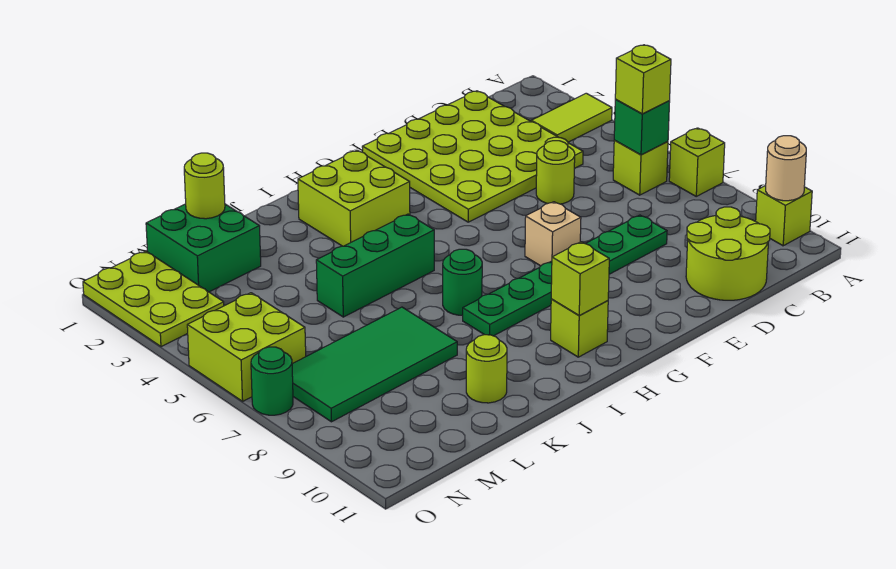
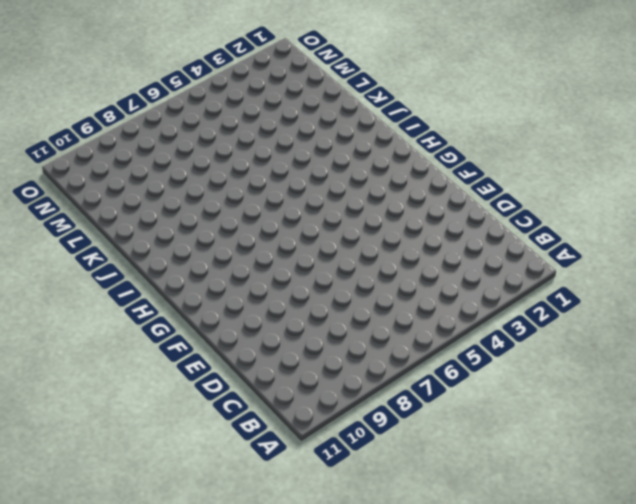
none -> lime 1x2 tile [531,93,612,142]
none -> lime 1x1 brick [669,128,725,196]
none -> lime 1x1 brick [756,186,812,246]

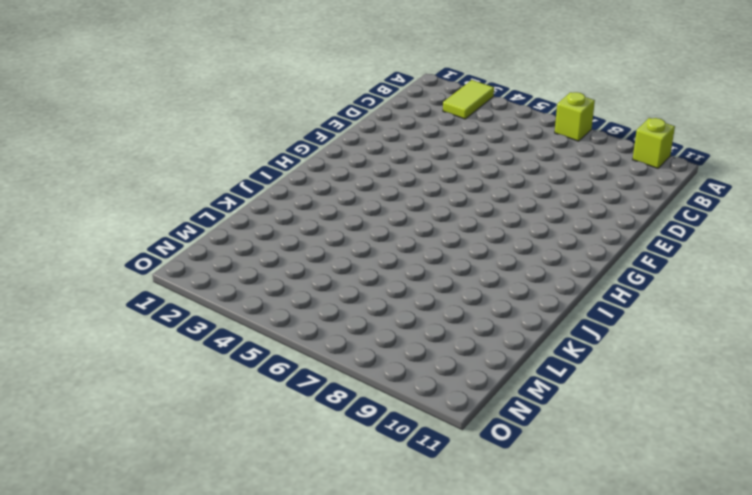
none -> lime 1x1 brick [613,140,668,195]
none -> lime 4x4 plate [362,91,583,222]
none -> lime 2x2 round brick [686,207,770,300]

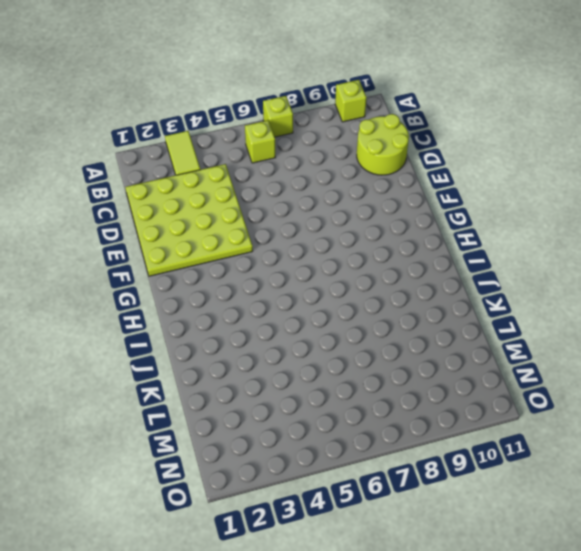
none -> lime 1x1 round brick [536,141,575,204]
none -> green 1x6 plate [463,215,667,336]
none -> tan 1x1 brick [525,202,581,266]

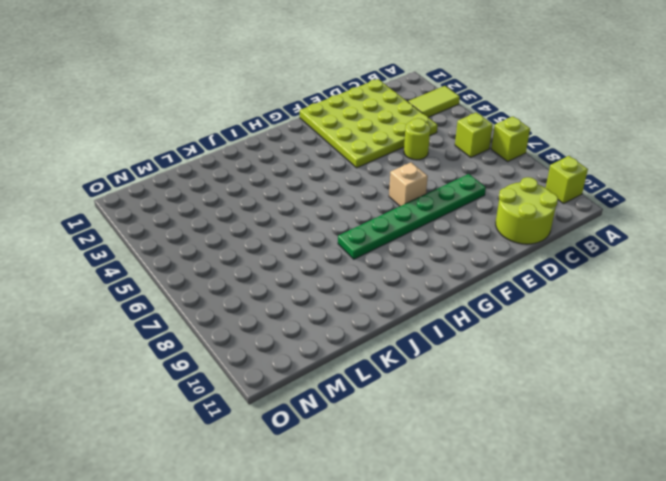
none -> lime 2x2 brick [298,150,410,246]
none -> lime 1x1 brick [551,299,608,357]
none -> green 1x3 brick [316,214,434,317]

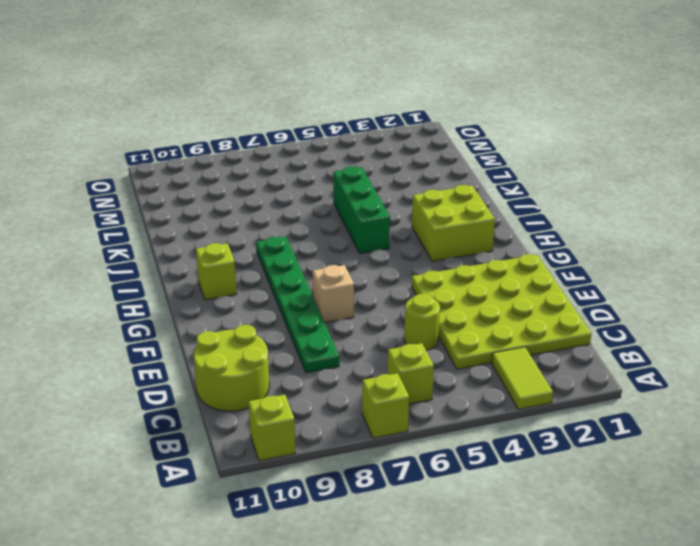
none -> green 1x1 round brick [443,249,482,315]
none -> green 2x4 tile [292,307,457,422]
none -> lime 1x1 round brick [466,335,507,403]

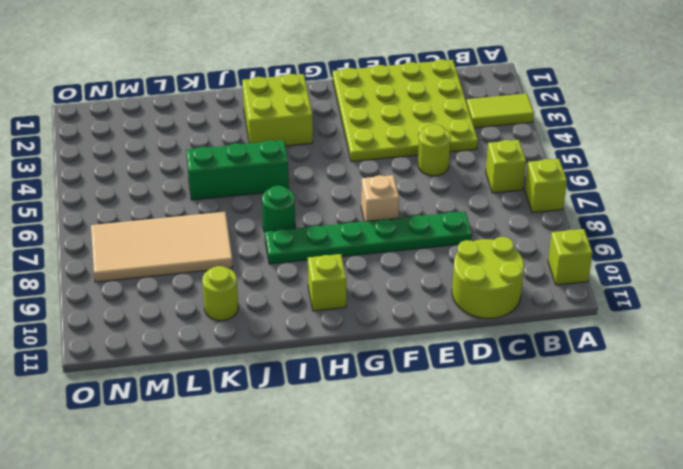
tan 2x4 tile [91,212,233,282] -> green 2x4 tile [292,307,457,422]
none -> green 2x2 brick [146,204,261,292]
none -> lime 2x3 plate [83,251,224,347]
none -> lime 2x2 brick [187,293,306,401]

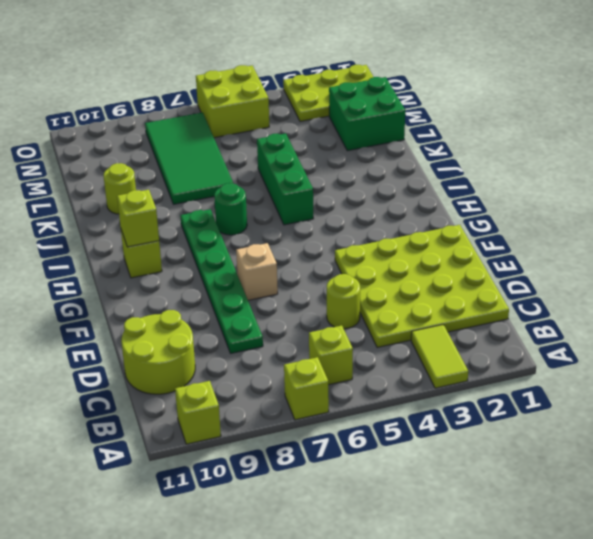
none -> lime 2x2 brick [298,150,410,246]
none -> green 1x1 round brick [251,347,293,415]
none -> tan 1x1 round brick [766,136,806,201]

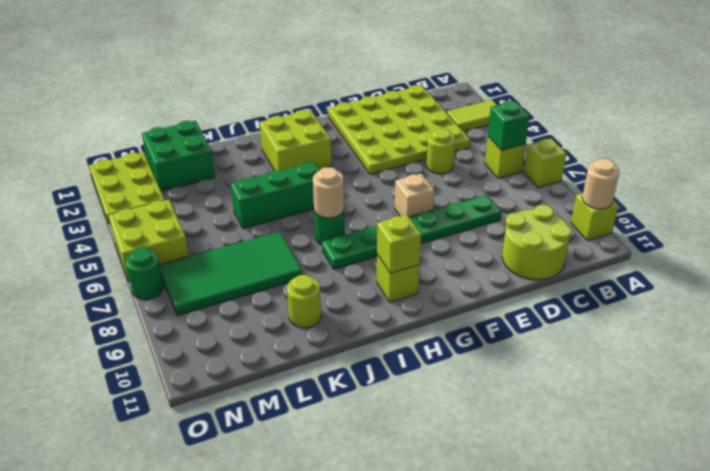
tan 1x1 round brick [313,167,344,218] -> none
none -> lime 1x1 round brick [184,153,225,219]
none -> lime 1x1 brick [615,45,671,114]

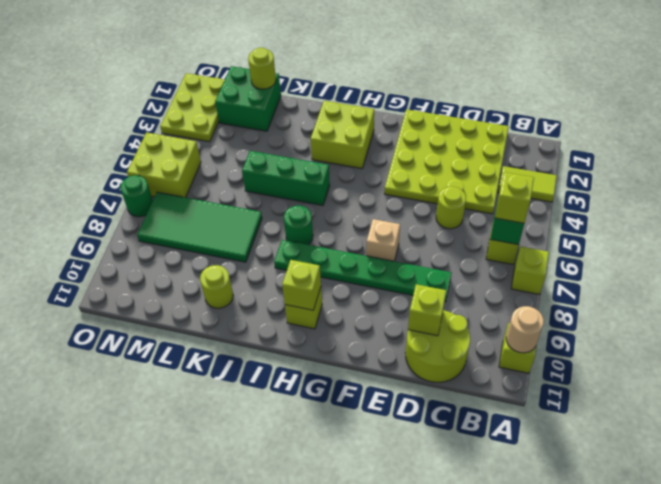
lime 1x1 brick [408,284,446,336] -> none

